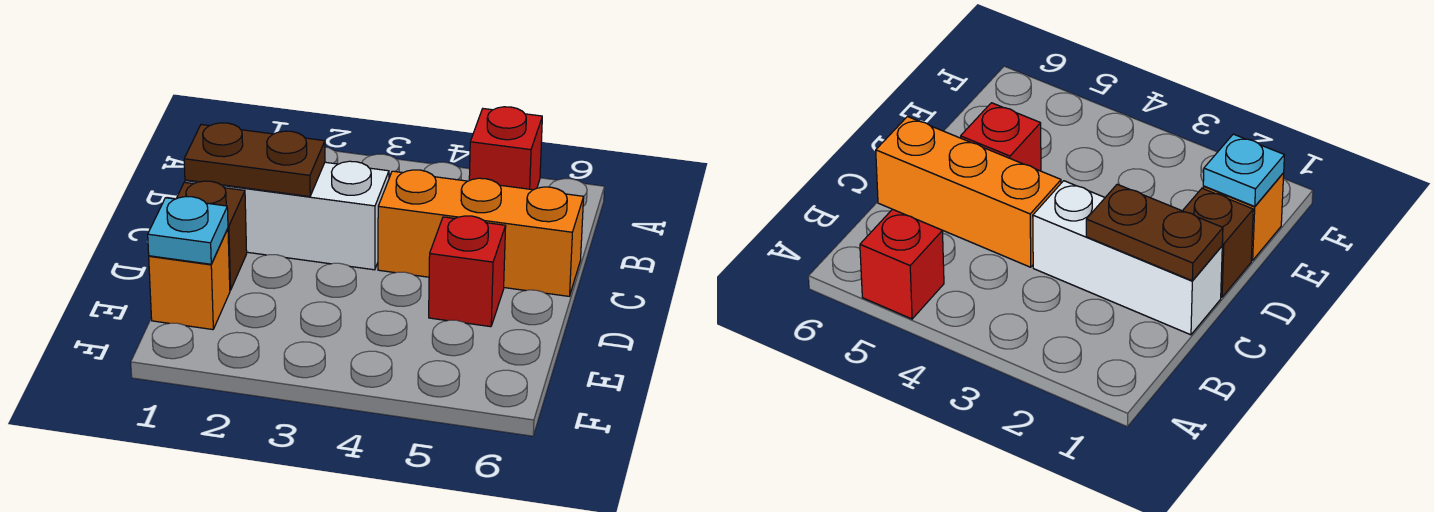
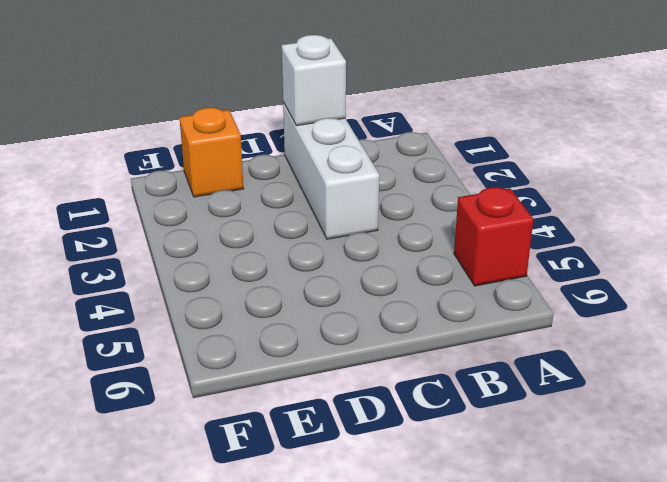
white 1x1 brick [282,35,346,126] -> brown 1x2 plate [184,123,325,197]
none -> orange 1x3 brick [378,170,584,296]
none -> brown 1x1 brick [177,181,247,290]

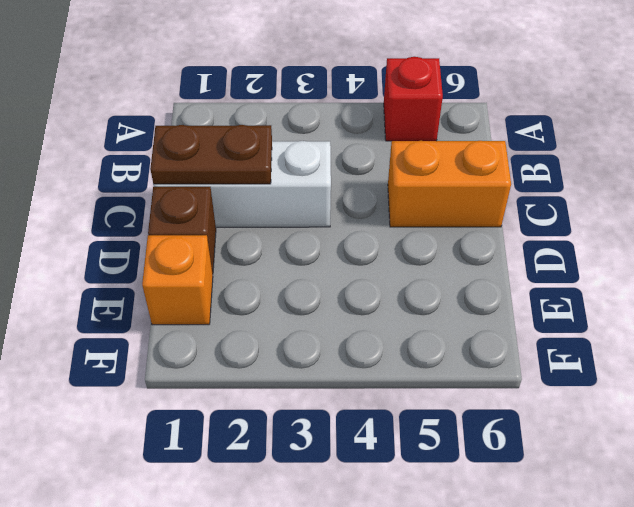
orange 1x2 brick [388,141,511,227] -> orange 1x3 brick [378,170,584,296]
none -> red 1x1 brick [429,216,506,327]
none -> cyan 1x1 plate [148,197,228,264]

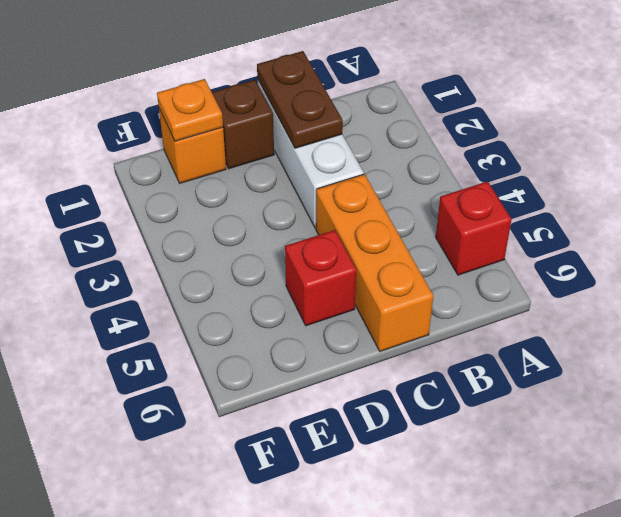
orange 1x1 plate [157,79,223,141] -> cyan 1x1 plate [148,197,228,264]

